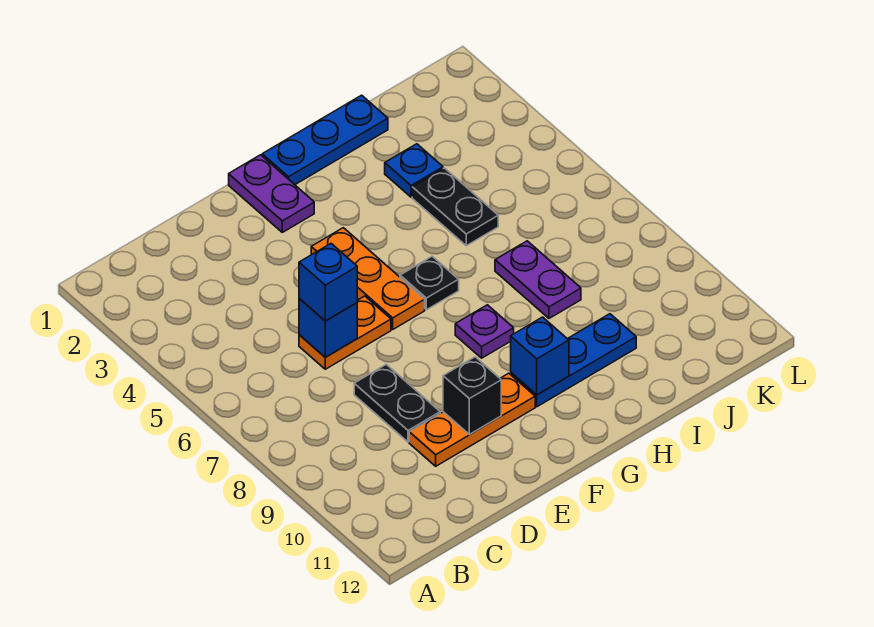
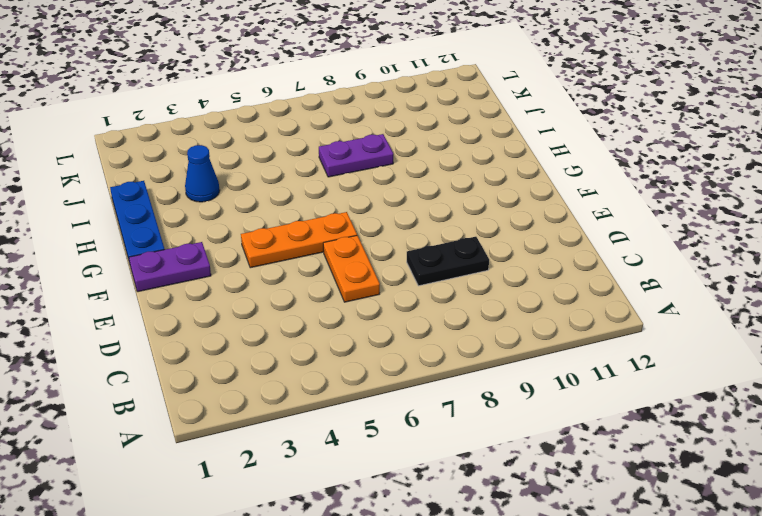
blue 1x1 cone [185,145,220,202] -> blue 1x1 plate [385,144,443,197]
none -> orange 1x3 plate [409,373,535,466]
none -> black 1x1 plate [400,256,459,310]
none -> purple 1x1 plate [455,305,514,358]

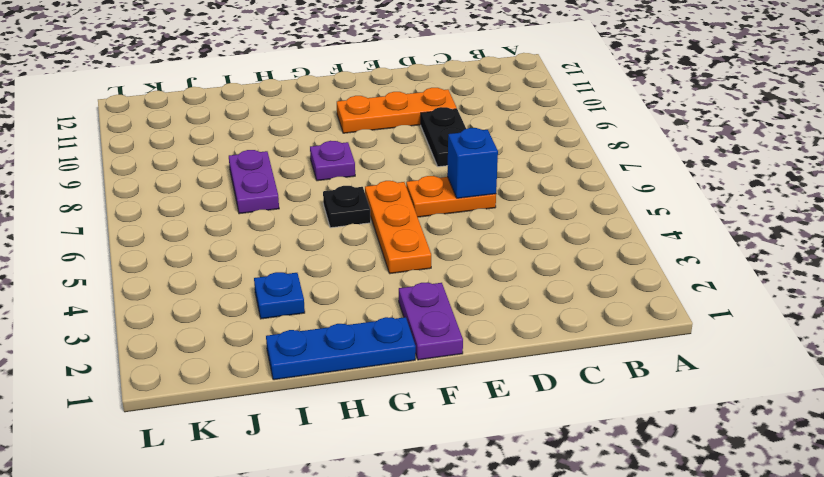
none -> blue 1x3 plate [511,314,636,407]
none -> black 1x2 plate [412,168,498,246]
none -> black 1x1 brick [443,357,501,434]

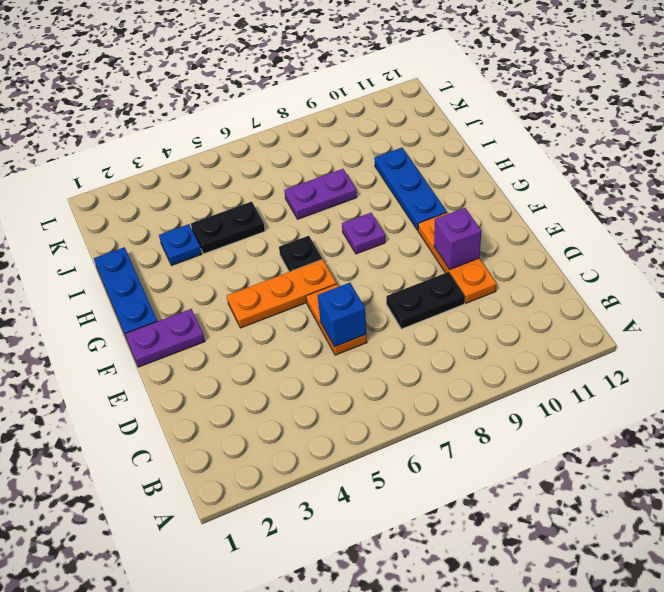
purple 1x1 brick [434,208,482,269] -> black 1x1 brick [443,357,501,434]
none -> blue 1x1 brick [511,317,569,395]
none -> blue 1x1 brick [299,244,357,321]

